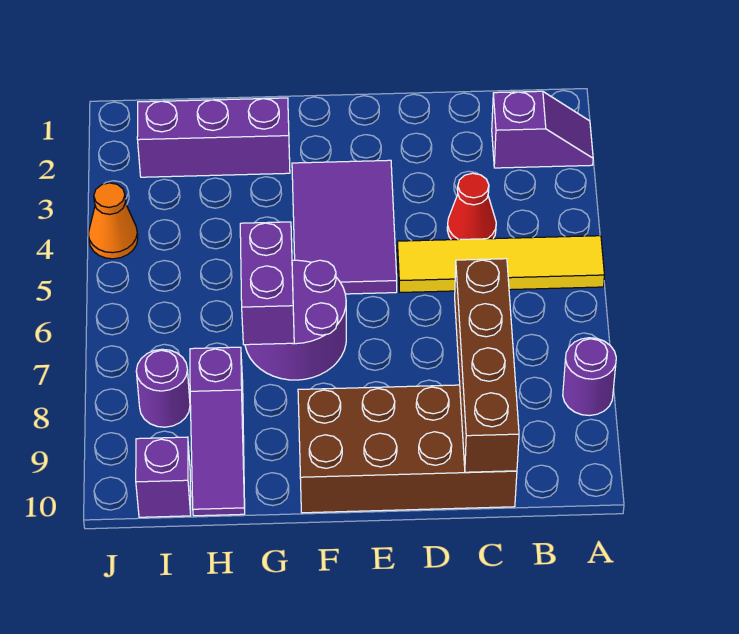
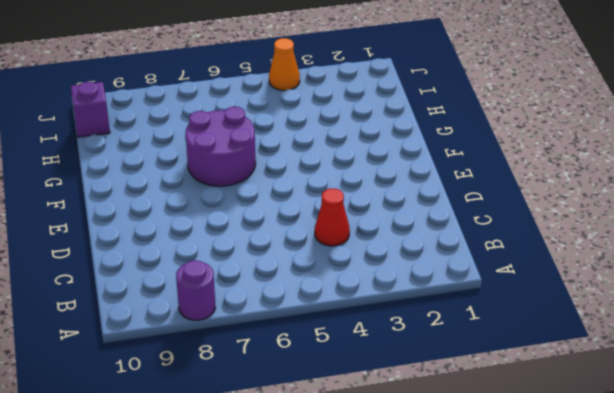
none -> purple 1x2 slope [492,91,593,168]
none -> yellow 1x4 tile [397,236,604,293]
none -> brown 2x4 brick [298,385,517,513]

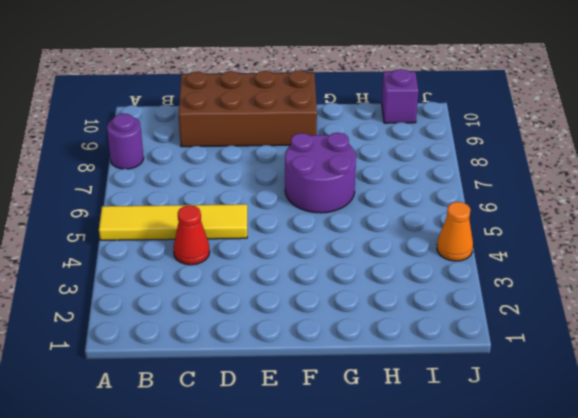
none -> purple 1x2 slope [492,91,593,168]
none -> purple 2x3 tile [292,160,397,294]
none -> purple 1x3 brick [137,98,290,177]

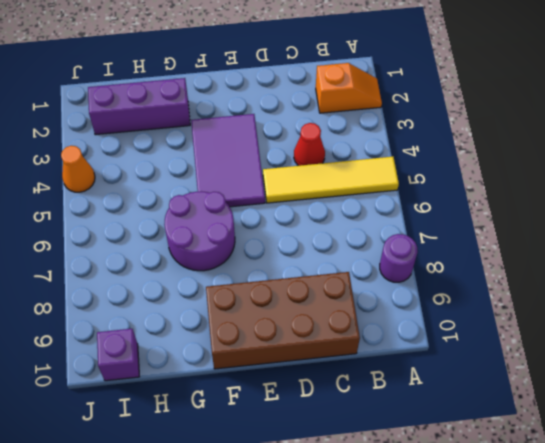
orange 1x2 slope [316,63,382,113] -> purple 1x2 slope [492,91,593,168]
none -> purple 1x3 slope [190,347,245,516]
none -> purple 1x1 round brick [136,349,190,427]
none -> brown 1x4 brick [455,259,519,472]

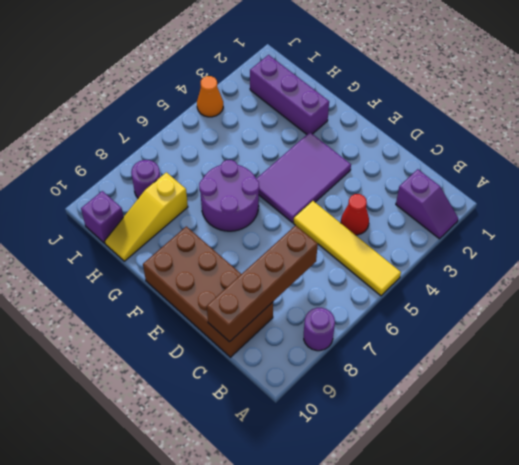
yellow 1x3 slope [105,172,188,261] -> purple 1x3 slope [190,347,245,516]
none -> purple 1x2 brick [240,222,294,345]

